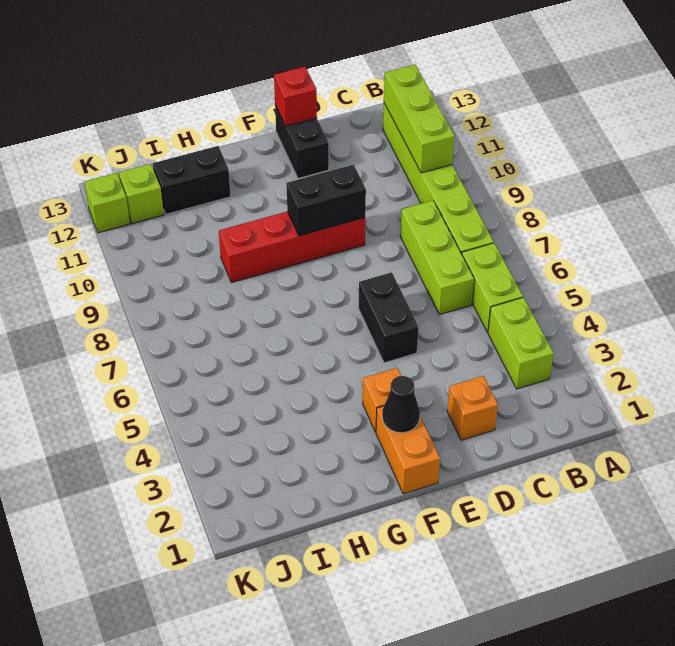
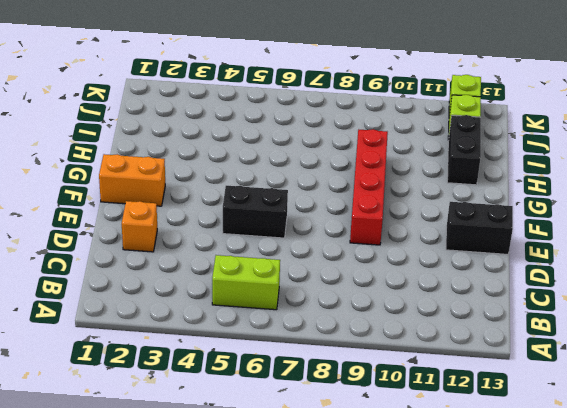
none -> lime 1x2 brick [488,297,554,389]
none -> lime 1x6 brick [383,103,494,254]
none -> lime 1x3 brick [400,200,474,315]

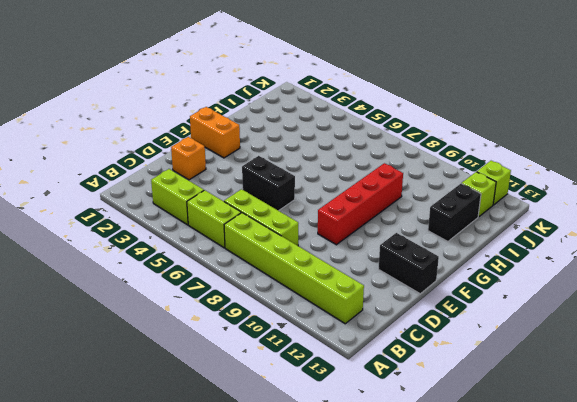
none -> orange 1x1 brick [363,368,401,432]
none -> lime 1x3 brick [384,65,454,173]
none -> black 1x2 brick [286,165,366,236]

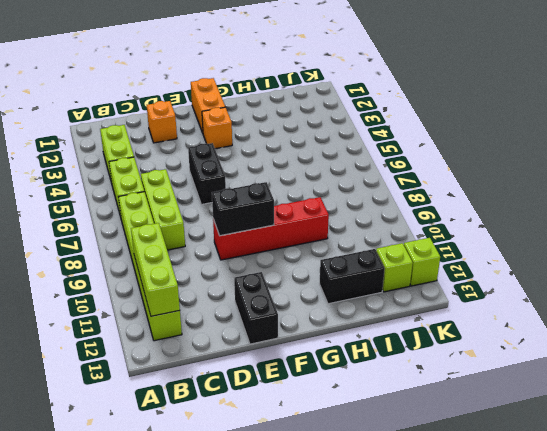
none -> red 1x1 brick [274,67,317,126]
none -> black 1x1 cone [382,376,420,433]

